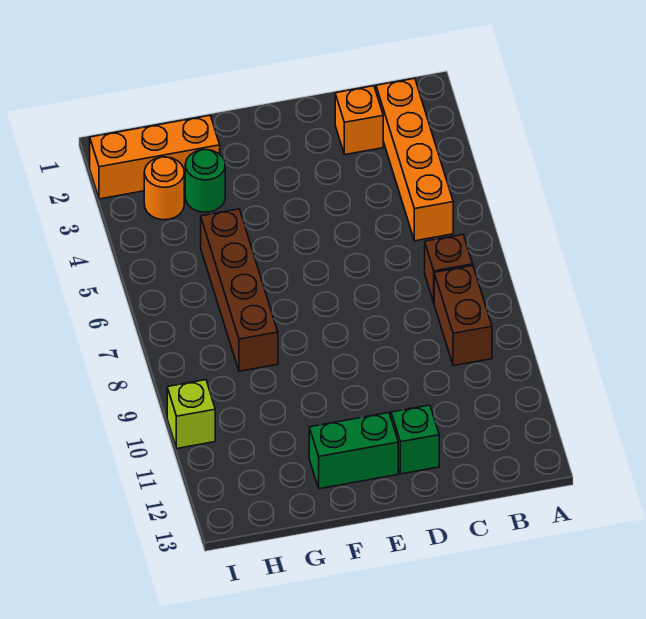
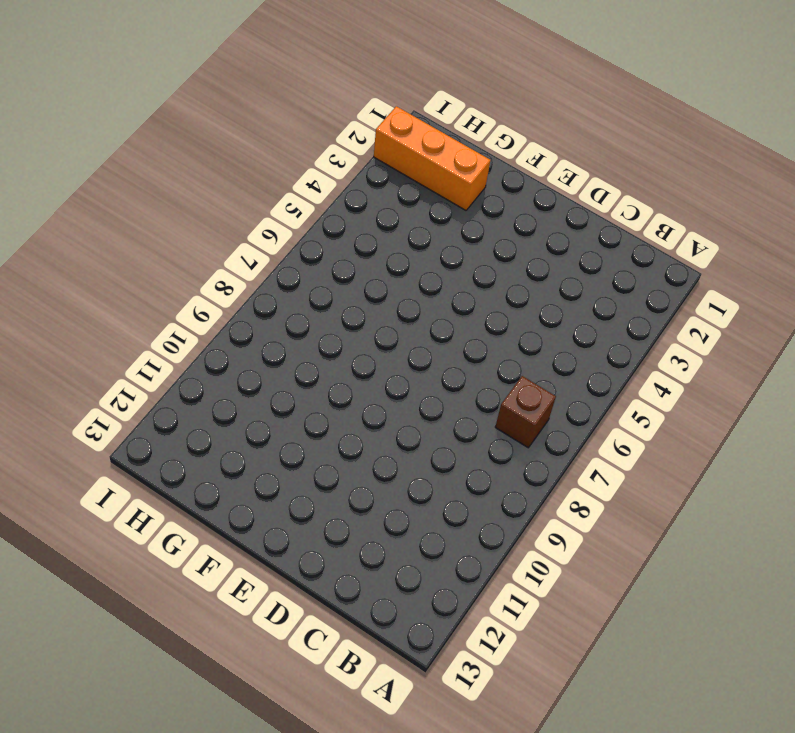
none -> orange 1x4 brick [376,78,453,241]
none -> brown 1x2 brick [434,266,492,366]

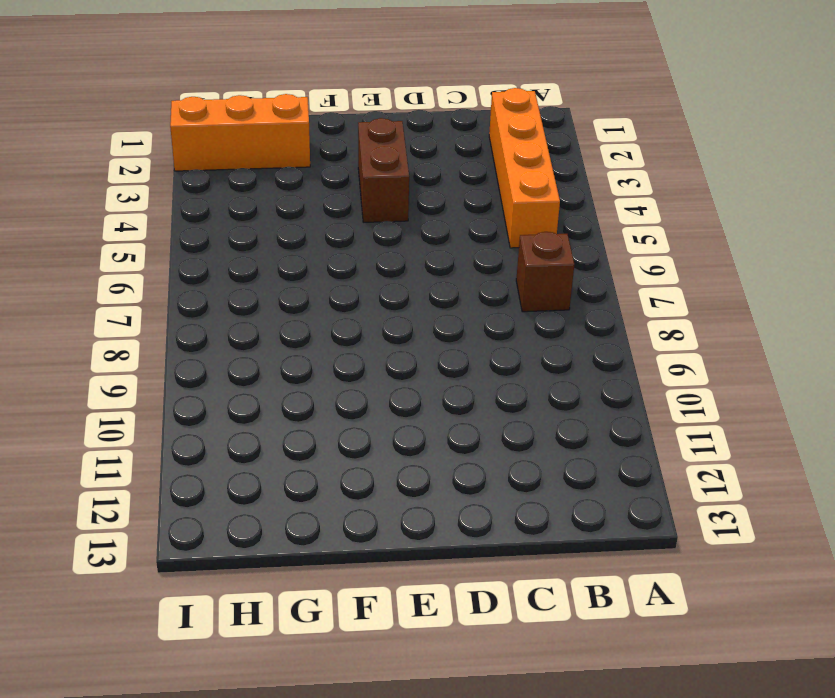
brown 1x2 brick [358,118,409,222] -> brown 1x2 brick moved to [434,266,492,366]
none -> orange 1x1 brick [335,86,383,155]
none -> green 1x1 brick [391,405,439,474]

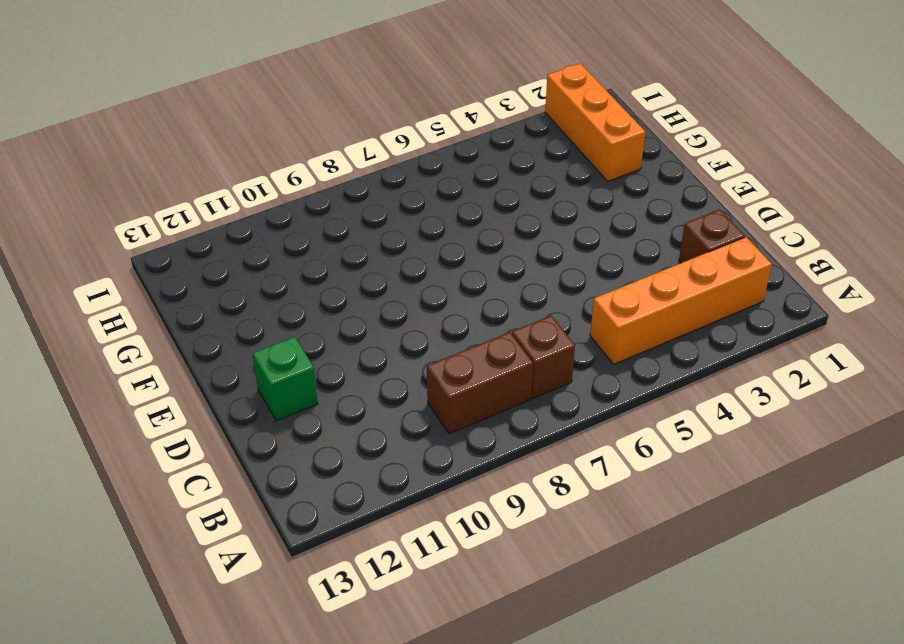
brown 1x1 brick [679,210,745,263] -> orange 1x1 brick [335,86,383,155]
none -> green 1x2 brick [309,413,398,489]
none -> green 1x1 round brick [185,150,225,212]

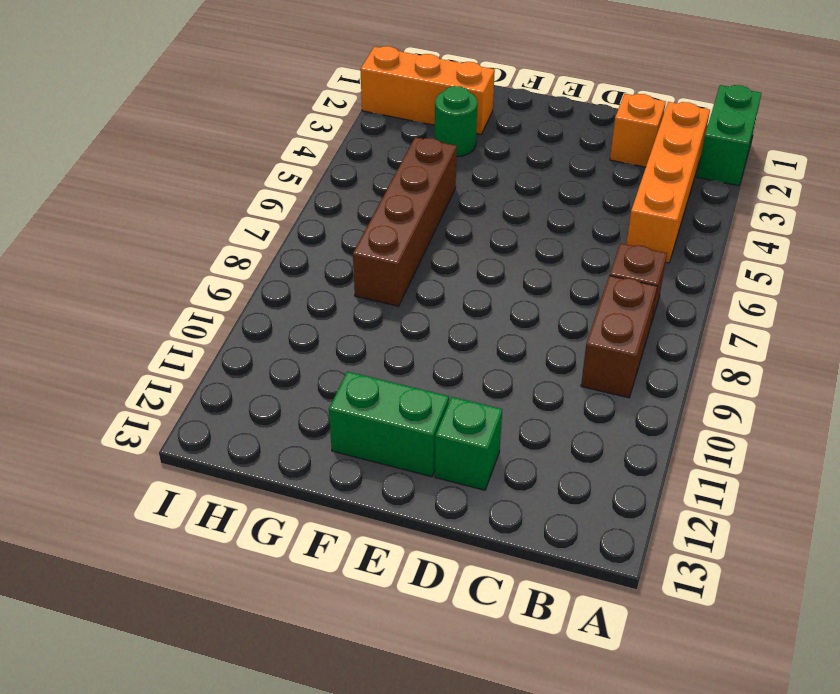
green 1x2 brick [697,85,762,186] -> none
none -> orange 1x1 round brick [144,157,184,220]
none -> lime 1x1 brick [167,380,215,448]

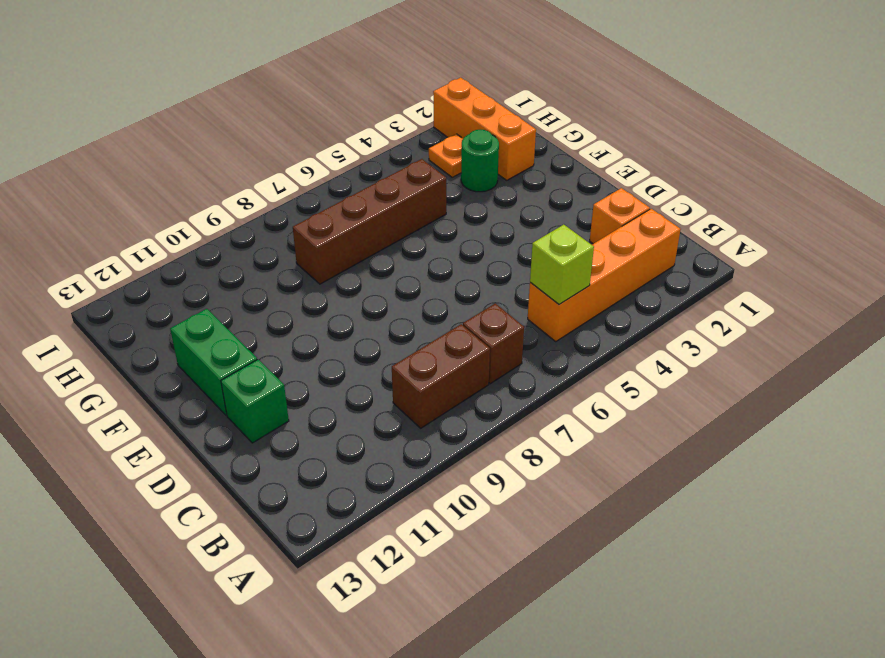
lime 1x1 brick [530,225,594,304] -> lime 1x1 brick moved to [167,380,215,448]
orange 1x1 plate [429,134,463,177] -> orange 1x1 round brick [144,157,184,220]

